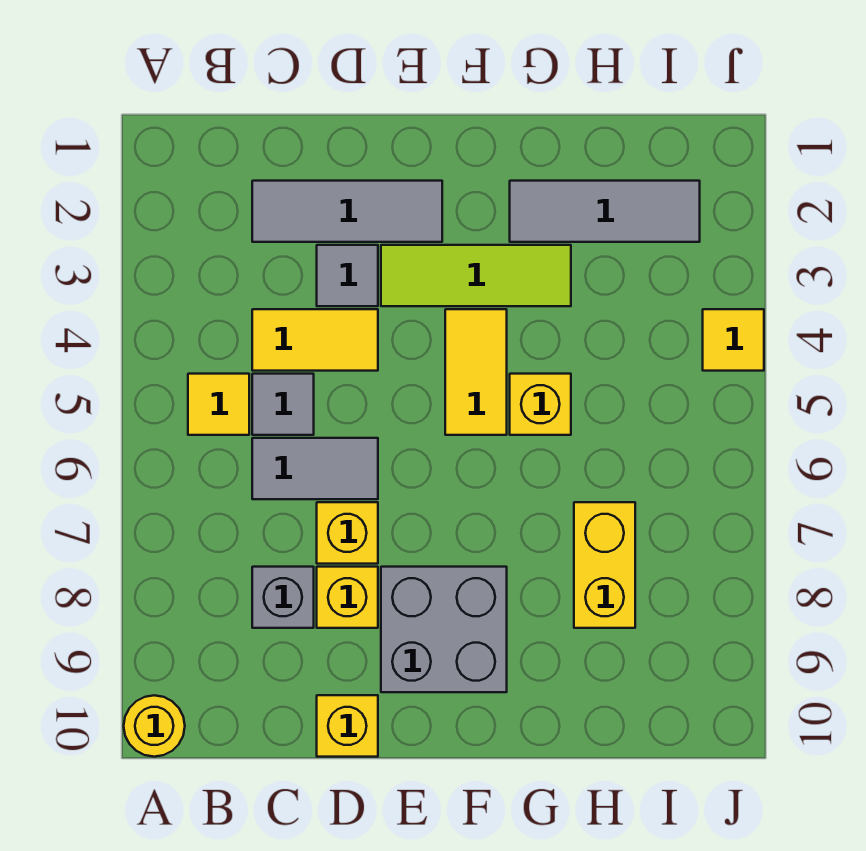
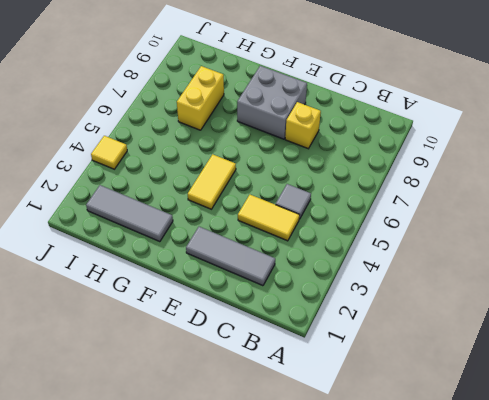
none -> yellow 1x1 round brick [124,695,185,757]
none -> yellow 1x1 tile [188,374,249,435]
none -> grey 1x2 tile [252,438,378,499]

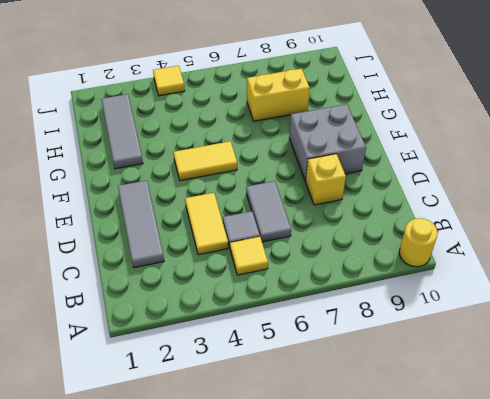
none -> grey 1x1 brick [252,567,314,628]
none -> grey 1x1 tile [317,245,378,306]
none -> yellow 1x1 brick [317,502,378,564]

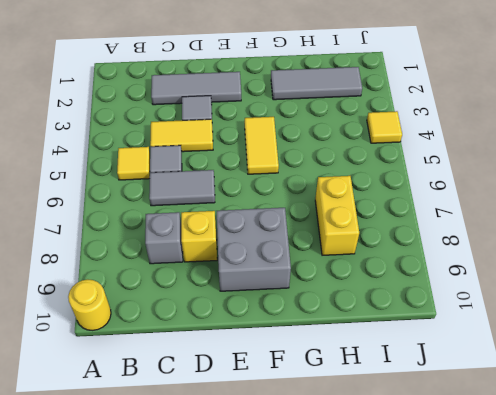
none -> yellow 1x1 brick [317,502,378,564]
none -> yellow 1x1 brick [317,695,378,757]
none -> lime 1x3 tile [381,245,571,306]

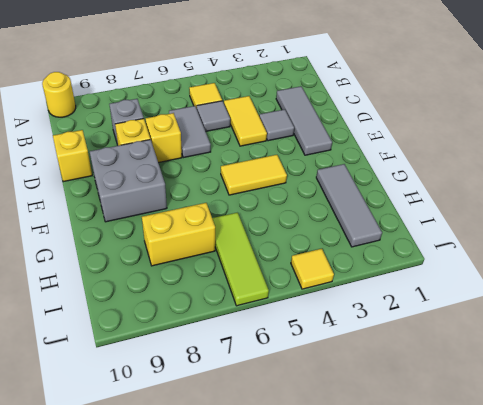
lime 1x3 tile [212,213,269,306] -> lime 1x3 tile moved to [381,245,571,306]
none -> yellow 1x1 brick [510,374,571,435]

